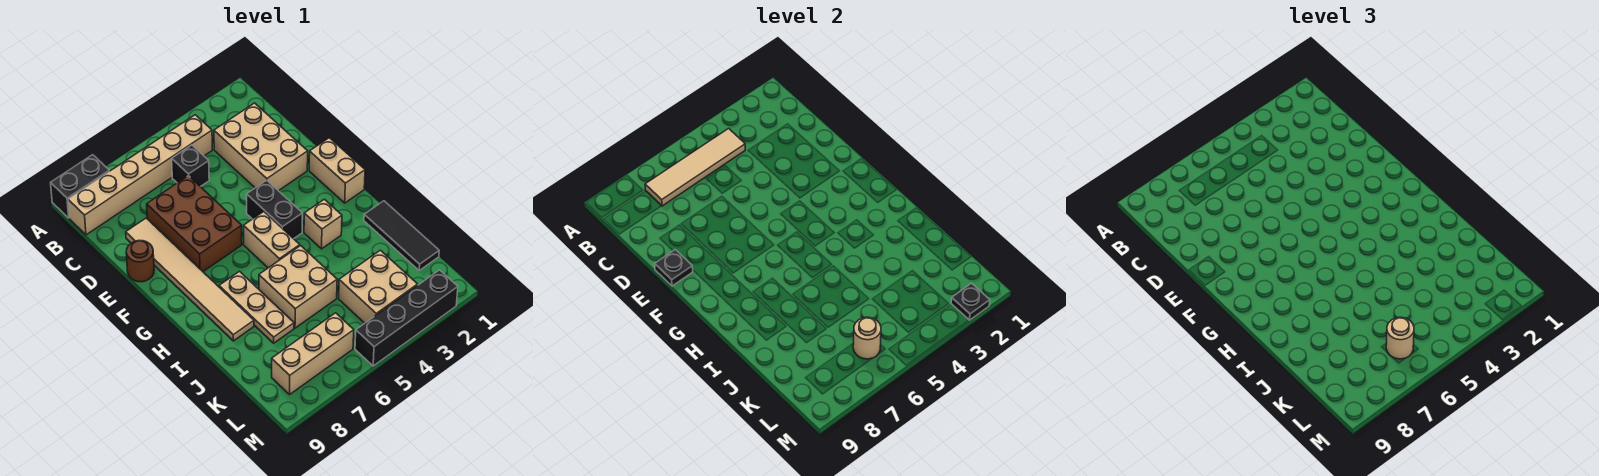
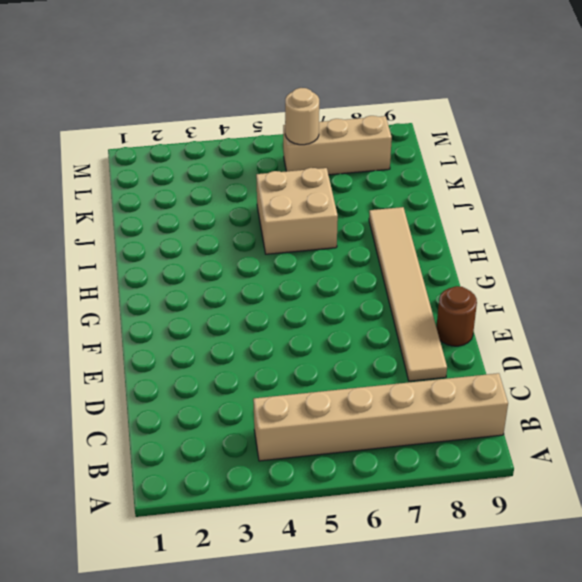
none -> black 1x2 brick [51,155,109,218]
none -> tan 2x3 brick [214,103,308,191]
none -> black 1x1 brick [172,145,209,187]

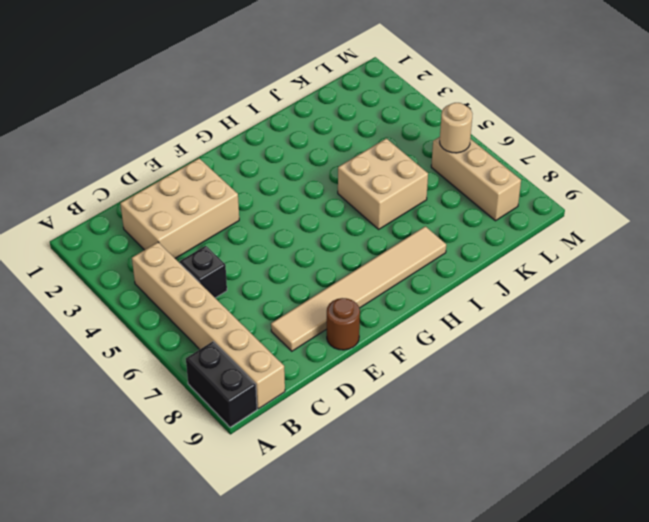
none -> brown 2x3 brick [147,176,242,272]
none -> tan 1x2 brick [309,138,365,203]
none -> black 1x2 brick [247,180,302,239]

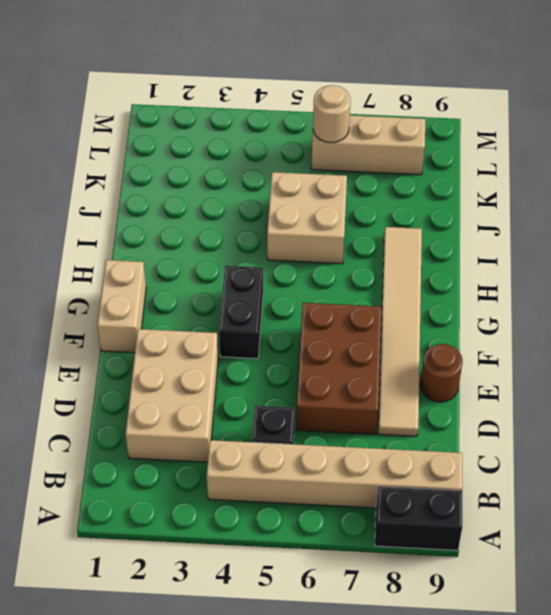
none -> tan 1x2 brick [244,212,300,268]
none -> tan 1x1 brick [304,199,342,249]
none -> tan 1x3 plate [219,272,294,343]

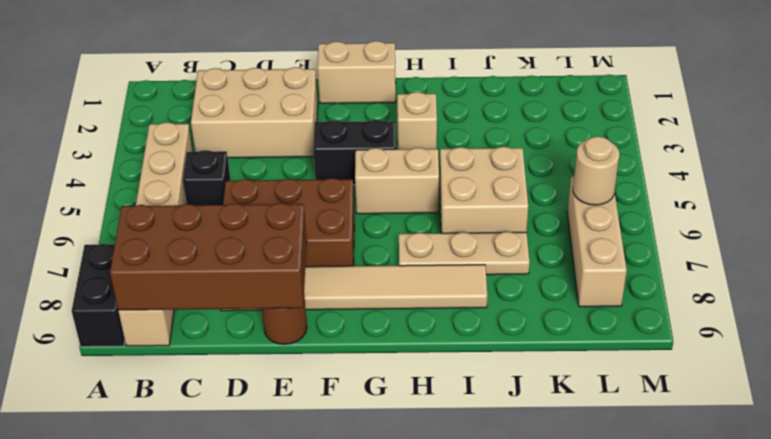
brown 2x4 brick [110,203,307,310] -> black 1x1 plate [655,250,693,286]
none -> black 1x3 tile [364,201,439,270]
none -> tan 2x2 brick [339,250,418,323]
none -> black 1x4 brick [355,270,458,366]

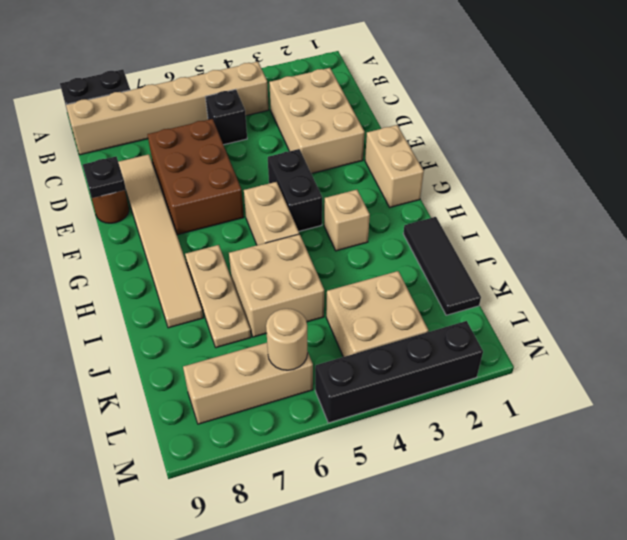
none -> tan 1x4 tile [645,129,745,206]
none -> black 1x1 plate [951,283,990,320]
none -> tan 1x1 round brick [1386,317,1414,359]

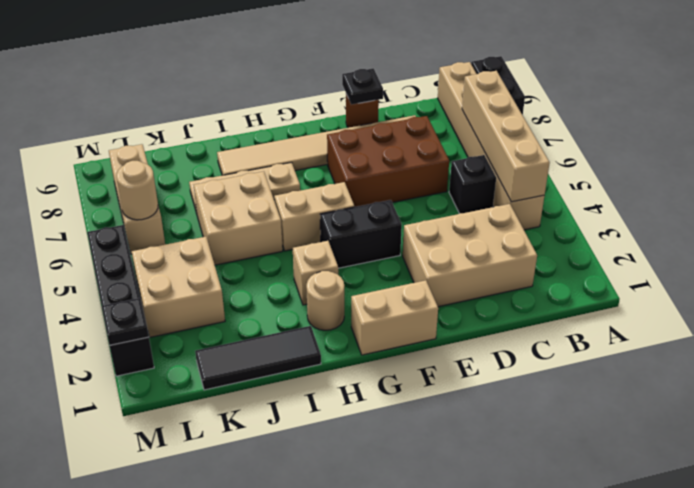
tan 1x4 brick [462,71,550,202] -> tan 1x4 tile [645,129,745,206]
tan 1x1 round brick [306,271,344,330] -> tan 1x1 round brick moved to [1386,317,1414,359]

